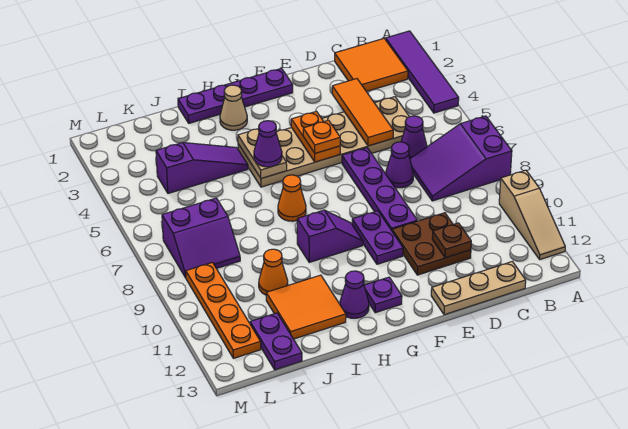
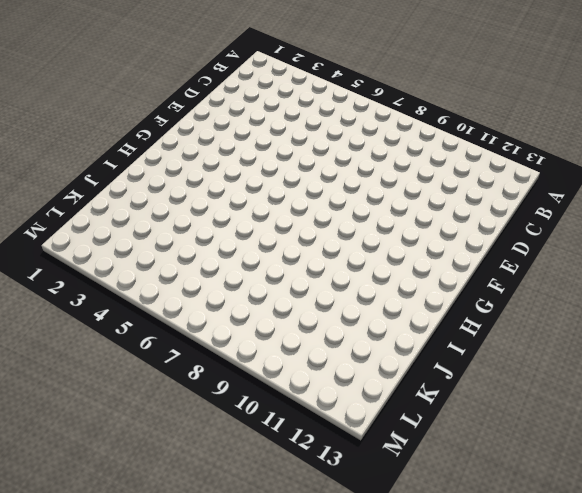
none -> purple 1x4 tile [386,31,459,113]
none -> purple 2x3 slope [410,116,512,201]
none -> tan 1x3 slope [499,170,565,259]

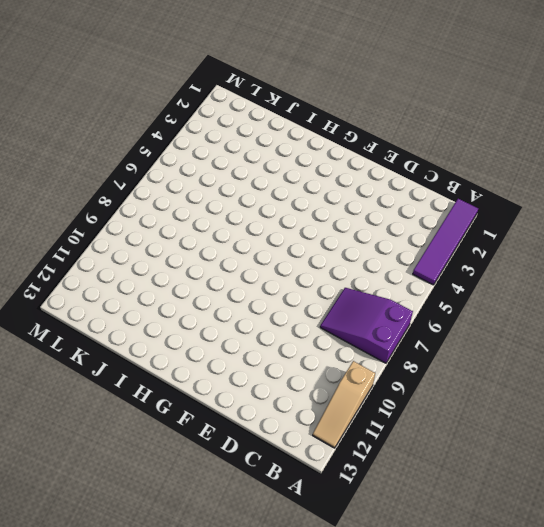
none -> orange 2x2 tile [335,39,408,92]
none -> tan 2x6 plate [238,97,409,187]
none -> purple 1x1 cone [401,116,427,159]

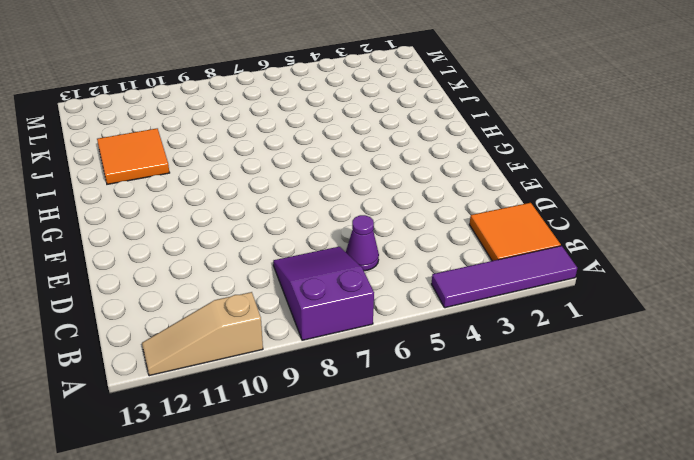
none -> tan 2x6 plate [238,97,409,187]
none -> tan 1x3 plate [431,262,526,315]
none -> purple 1x1 cone [386,142,413,188]

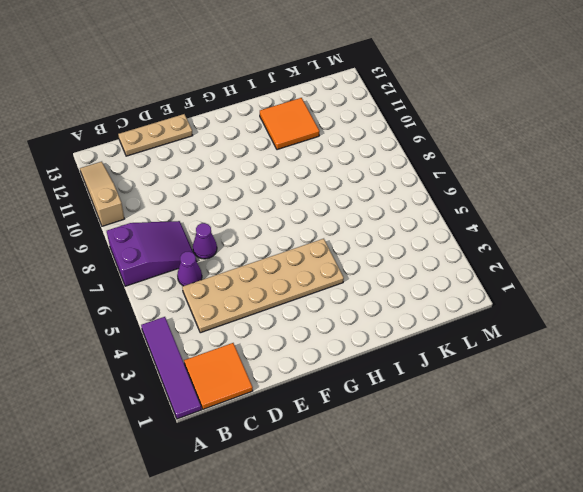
none -> brown 2x2 plate [392,213,471,275]
none -> purple 1x4 plate [342,148,417,231]
none -> purple 1x4 plate [178,68,293,123]

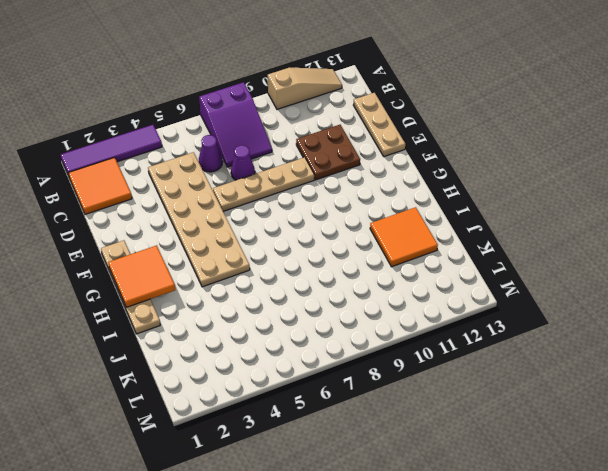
tan 1x4 plate [213,157,314,211] -> purple 1x4 plate [342,148,417,231]
tan 1x4 plate [101,240,160,334] -> purple 1x4 plate [178,68,293,123]
orange 2x2 tile [108,245,175,307] -> none
none -> purple 1x2 plate [352,211,403,264]
none -> purple 1x2 slope [297,210,363,262]
none -> purple 1x1 plate [364,277,402,313]

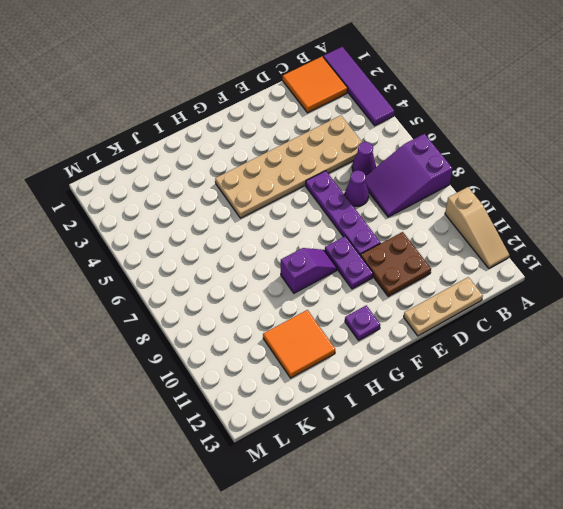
none -> purple 1x4 plate [178,68,293,123]
none -> tan 1x1 cone [220,85,247,130]
none -> orange 1x1 cone [278,175,306,221]

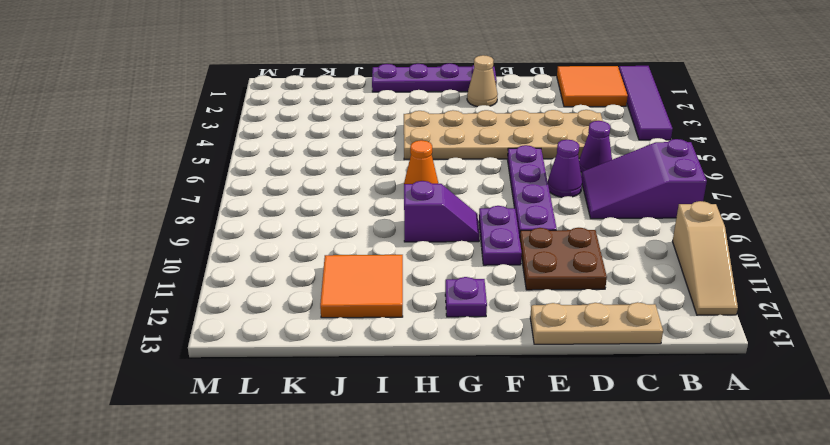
tan 1x1 cone [467,55,498,107] -> tan 1x1 cone moved to [220,85,247,130]
none -> purple 1x1 cone [340,271,369,318]
none -> purple 1x3 slope [156,142,248,193]
none -> orange 1x1 cone [259,249,288,295]

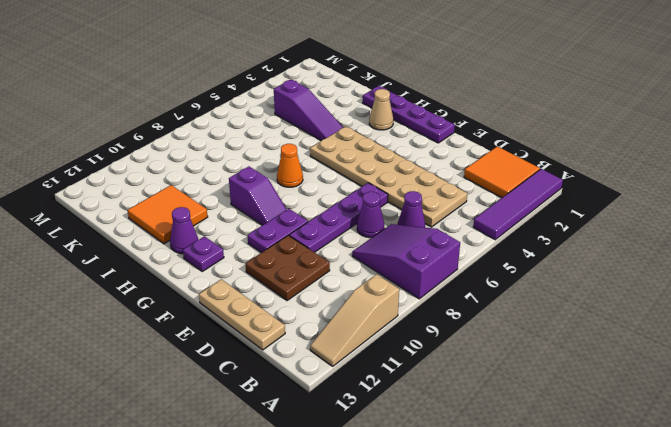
none -> orange 1x1 cone [259,249,288,295]
none -> purple 2x2 slope [162,198,240,278]
none -> purple 1x2 plate [250,313,302,370]

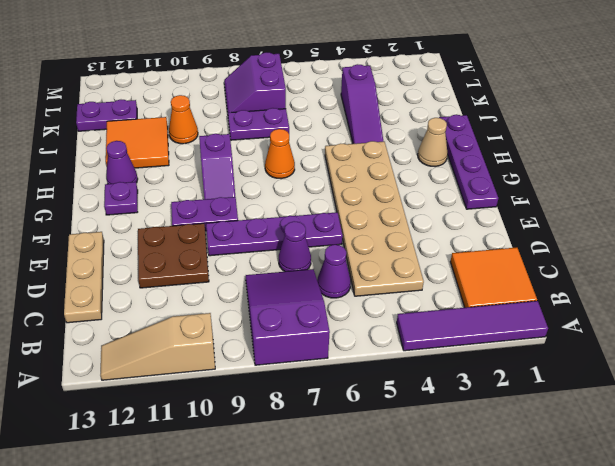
purple 1x2 plate [228,108,289,140] -> none
none -> orange 1x4 plate [186,262,261,358]
none -> orange 1x3 tile [332,79,393,146]
none -> brown 1x1 plate [432,223,471,258]

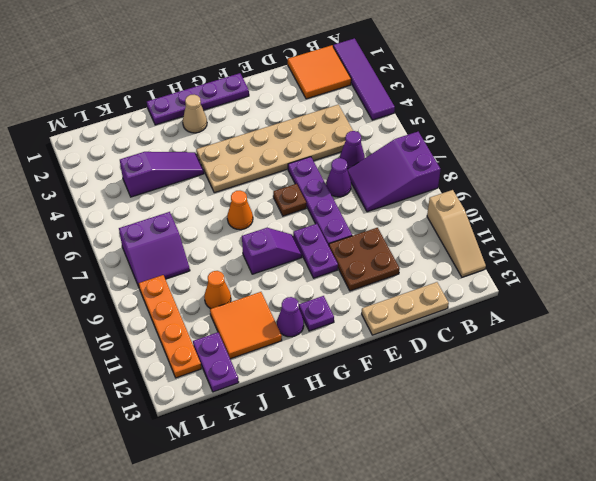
brown 1x1 plate [273,184,306,216] -> brown 1x1 plate moved to [432,223,471,258]
none -> orange 1x3 tile [332,79,393,146]
none -> orange 1x2 plate [291,112,340,162]
none -> tan 1x2 plate [238,129,287,179]

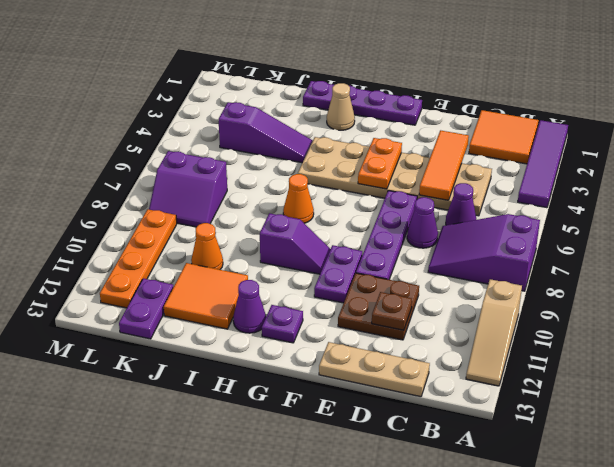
none -> tan 1x2 plate [238,129,287,179]
none -> orange 1x1 plate [303,120,340,153]
none -> purple 1x1 cone [254,121,282,167]

